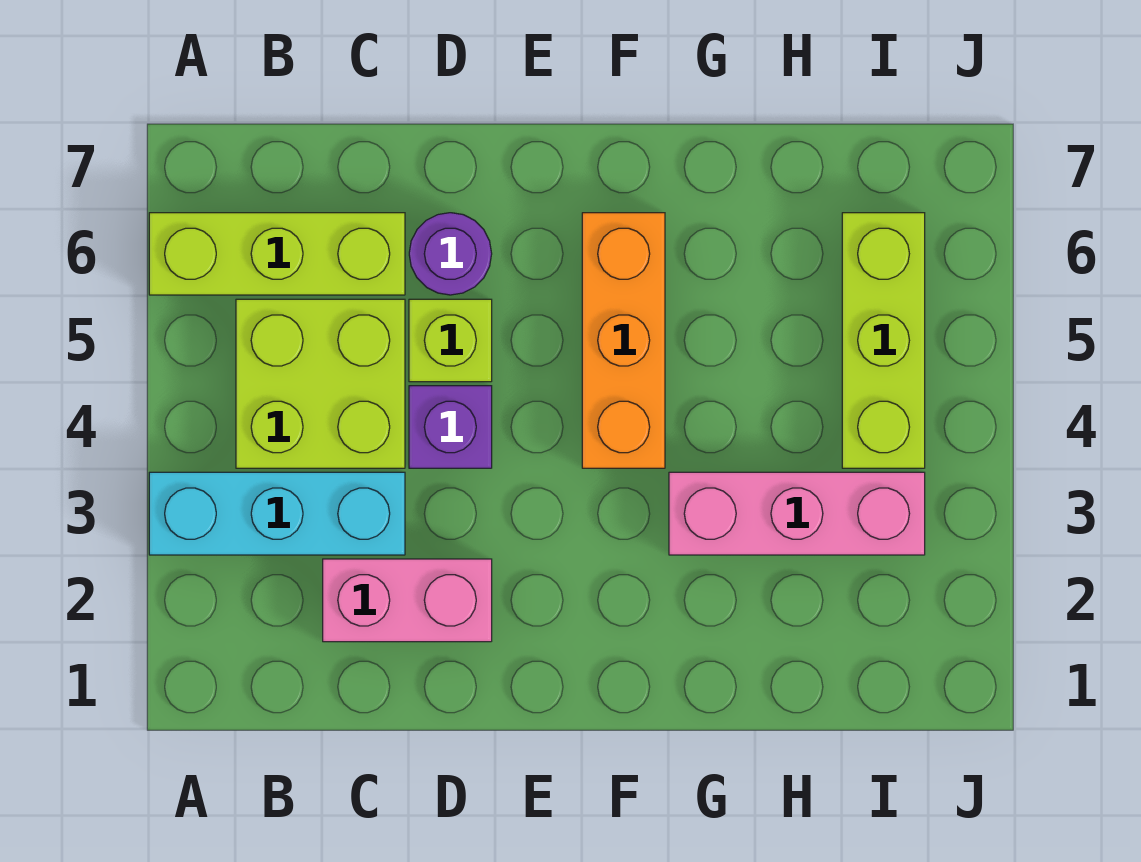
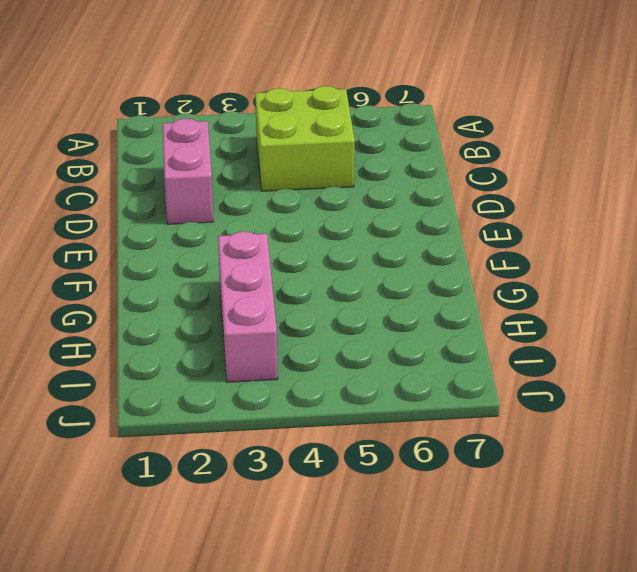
none -> cyan 1x3 brick [149,472,405,555]
none -> lime 1x3 brick [149,213,405,295]

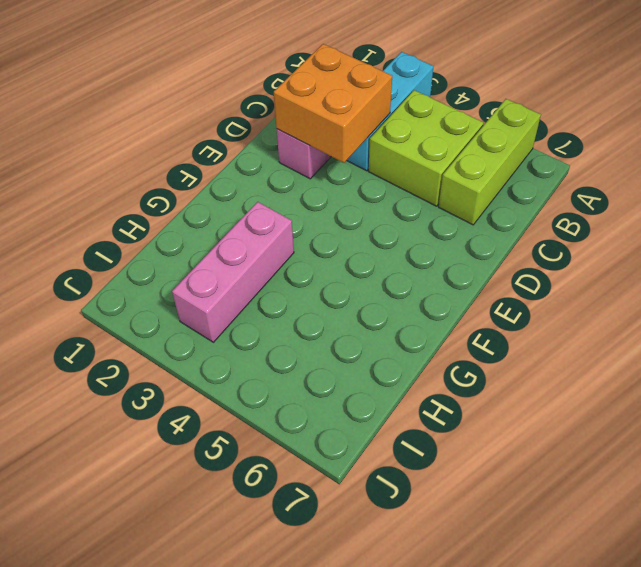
orange 2x2 brick [274,44,392,163] -> none
none -> purple 1x1 brick [409,386,492,468]
none -> lime 1x1 brick [409,299,492,382]

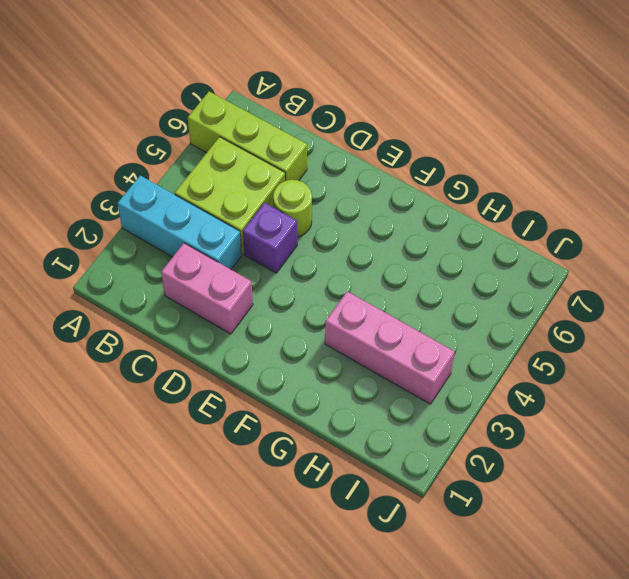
lime 1x1 round brick [273,180,312,237] -> lime 1x1 brick [409,299,492,382]
none -> purple 1x1 round brick [409,213,492,295]
none -> orange 1x3 brick [582,213,665,468]

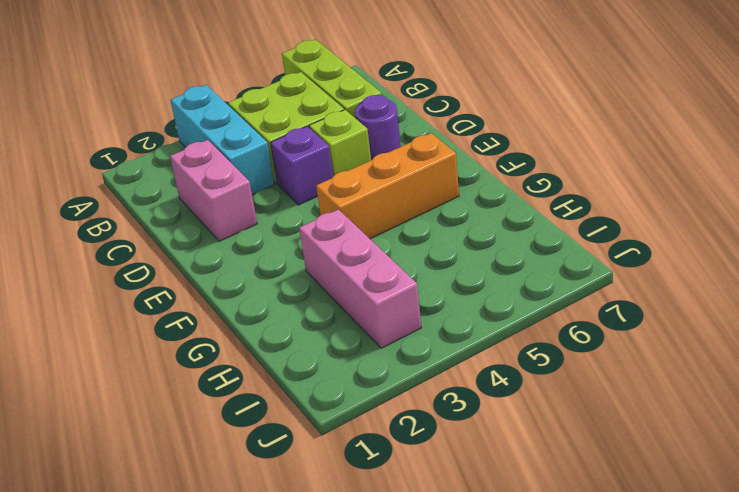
none -> lime 1x3 brick [842,213,925,468]

